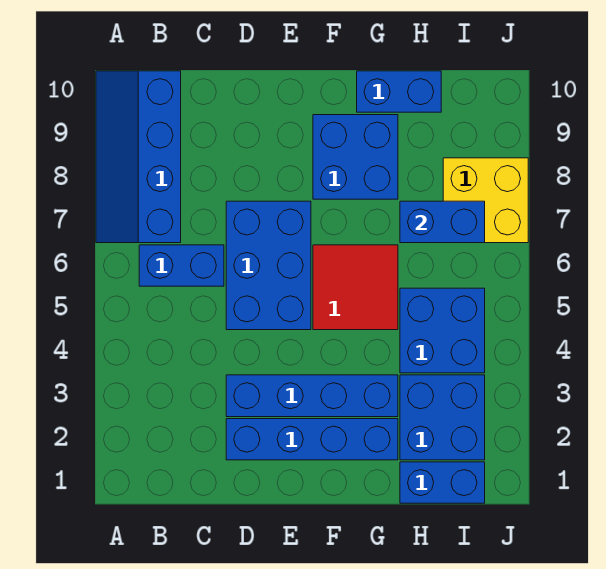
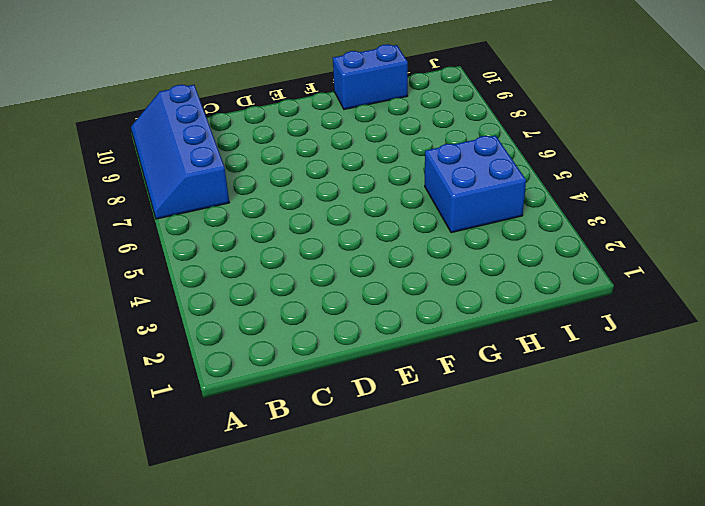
none -> blue 1x2 brick [139,245,224,286]
none -> blue 1x4 brick [226,419,398,460]
none -> blue 1x4 brick [226,375,398,417]

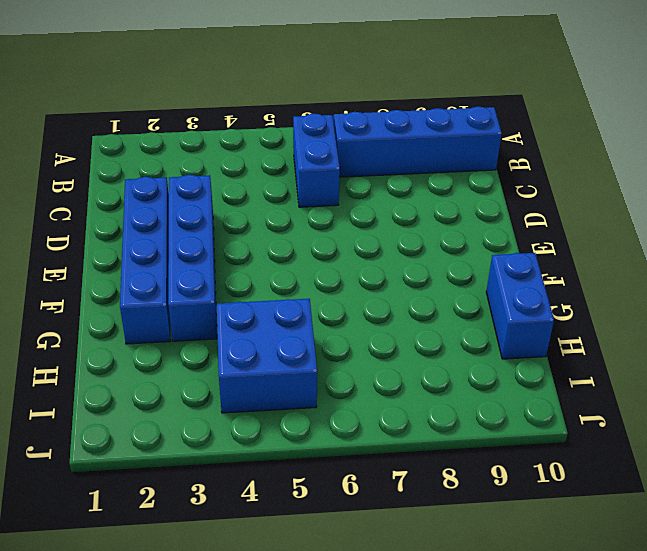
none -> blue 2x3 brick [226,201,311,330]
none -> red 2x2 tile [313,245,398,330]
none -> blue 2x2 brick [313,115,398,199]

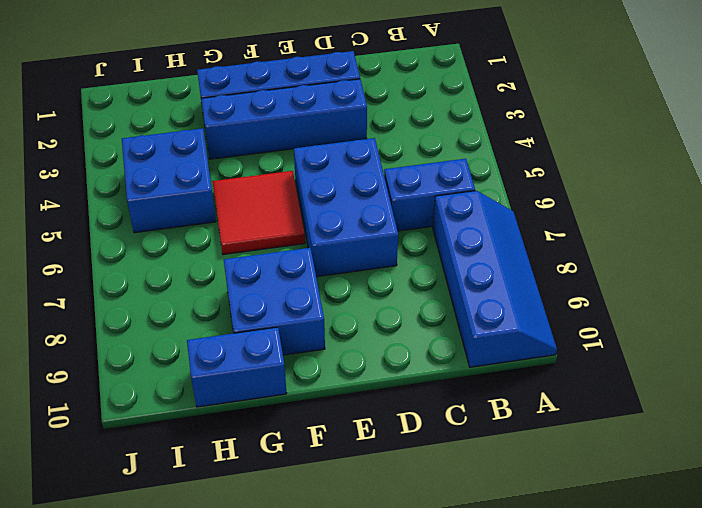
none -> blue 1x2 brick [400,462,485,503]
none -> blue 2x2 brick [400,375,485,460]
none -> yellow 2x2 brick [443,158,528,243]

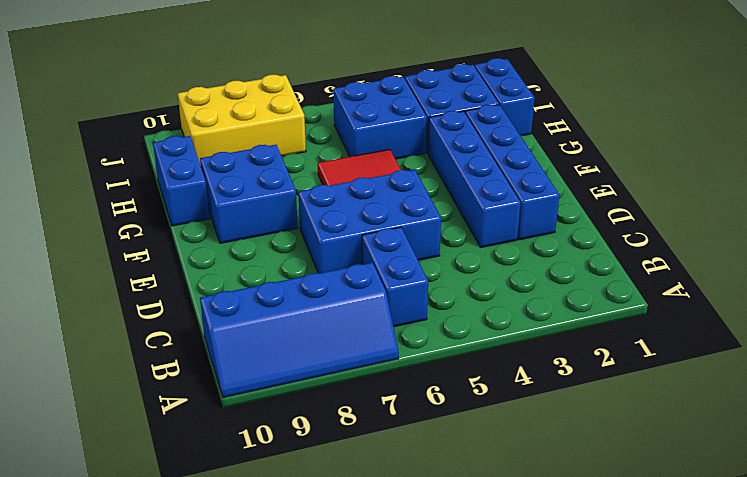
yellow 2x3 brick [178,75,306,166] -> yellow 2x2 brick [443,158,528,243]
none -> blue 1x2 brick [400,201,485,243]

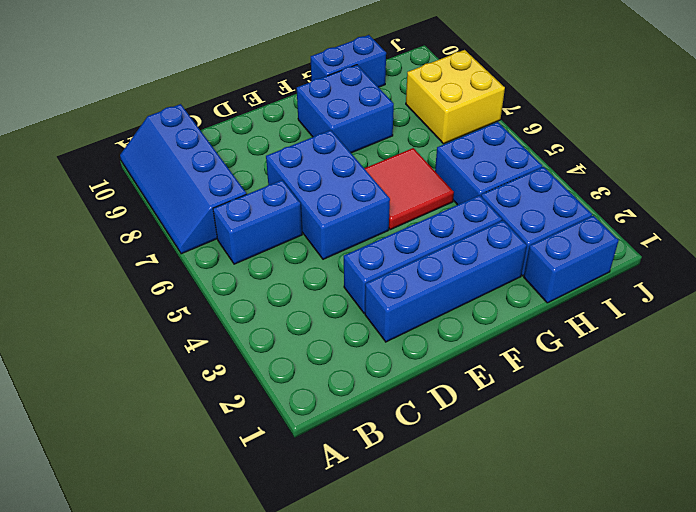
none -> blue 1x2 brick [400,201,485,243]

